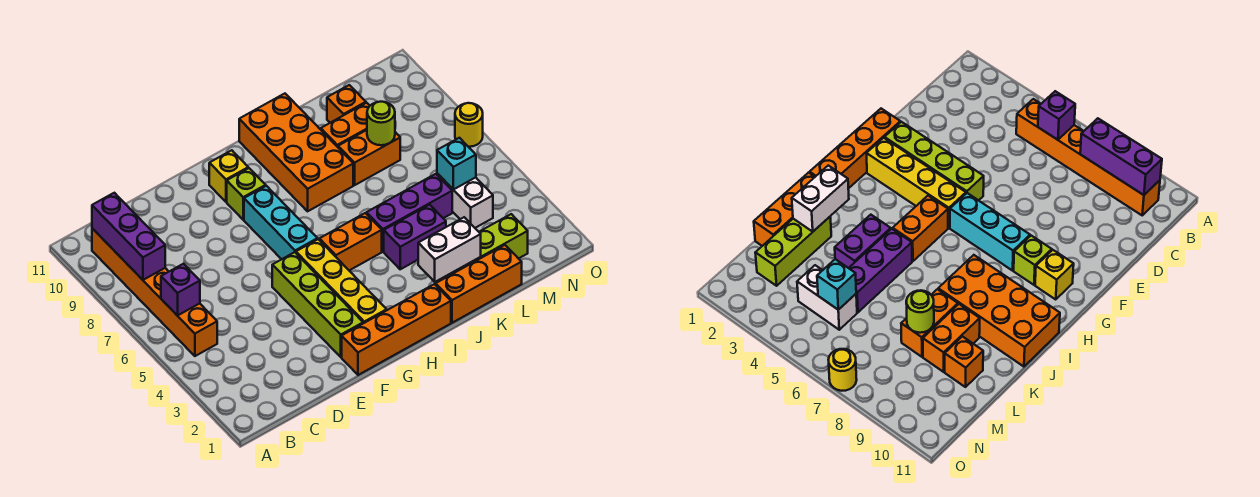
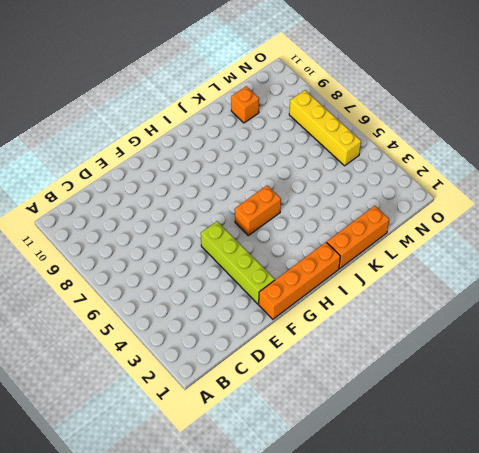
yellow 1x4 brick [289,90,361,166] -> yellow 1x4 brick moved to [296,239,387,323]
none -> orange 1x6 brick [92,228,217,356]
none -> cyan 1x3 brick [244,186,318,259]
none -> lime 1x1 brick [227,168,266,220]

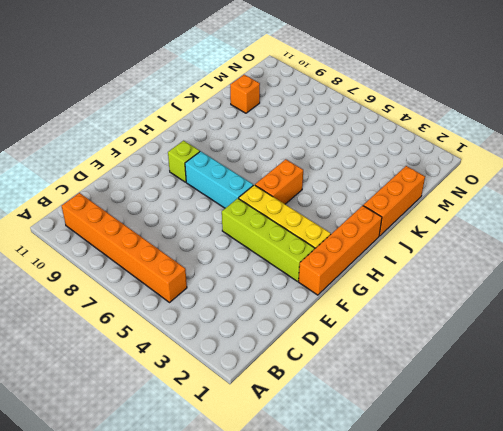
none -> yellow 1x1 brick [209,150,248,202]
none -> orange 2x4 brick [239,94,353,211]
none -> purple 1x2 brick [384,205,446,269]

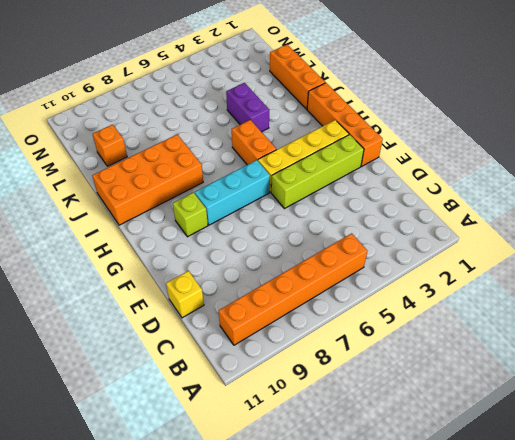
yellow 1x1 brick [166,271,204,318] -> yellow 1x1 brick moved to [209,150,248,202]
none -> purple 1x3 brick [366,174,452,252]
none -> lime 1x3 brick [444,214,528,278]
none -> orange 1x2 brick [338,130,400,185]

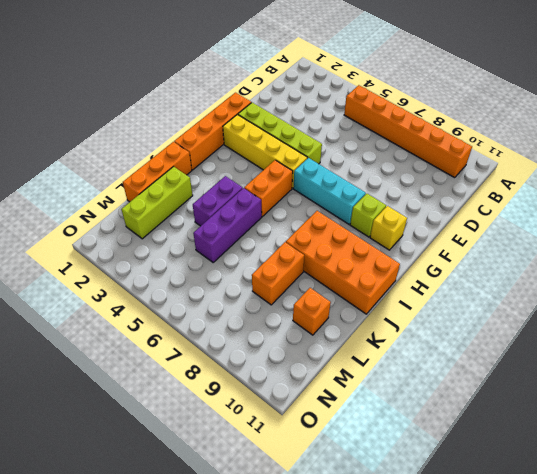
none -> orange 1x2 brick [321,103,370,147]
none -> white 1x2 brick [437,173,493,228]
none -> yellow 1x1 round brick [455,103,483,147]

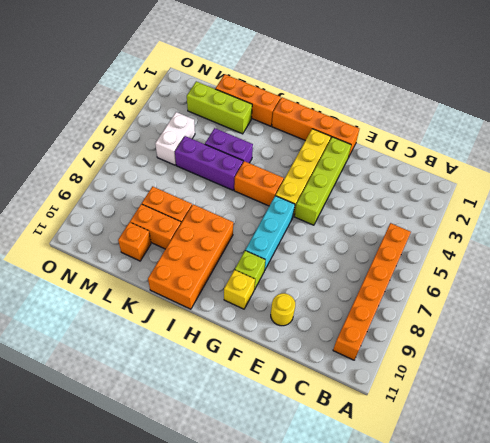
yellow 1x1 round brick [271,293,295,326] -> yellow 1x1 round brick moved to [455,103,483,147]
none -> purple 1x1 brick [161,264,200,316]
none -> purple 1x3 brick [92,193,165,280]
none -> white 1x2 brick [418,217,481,282]

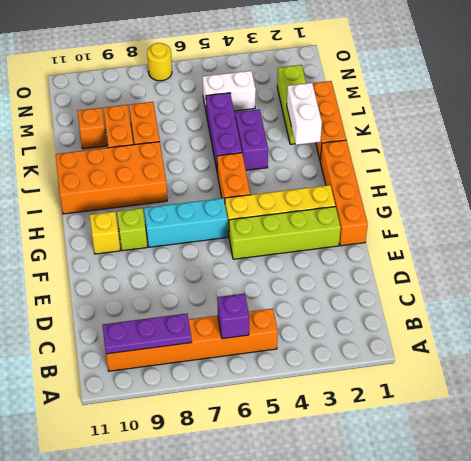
purple 1x3 plate [102,313,192,354] -> purple 1x3 brick [92,193,165,280]
none -> lime 1x1 round brick [367,102,395,145]
none -> cyan 1x1 brick [437,138,476,190]

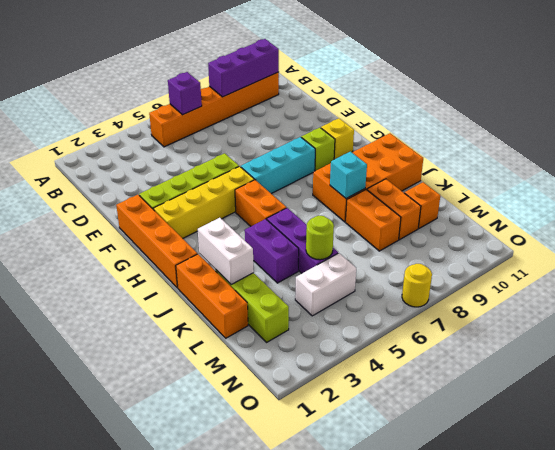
cyan 1x1 brick [330,152,367,198] -> cyan 1x1 brick moved to [437,138,476,190]
lime 1x1 round brick [306,216,334,260] -> lime 1x1 round brick moved to [367,102,395,145]

